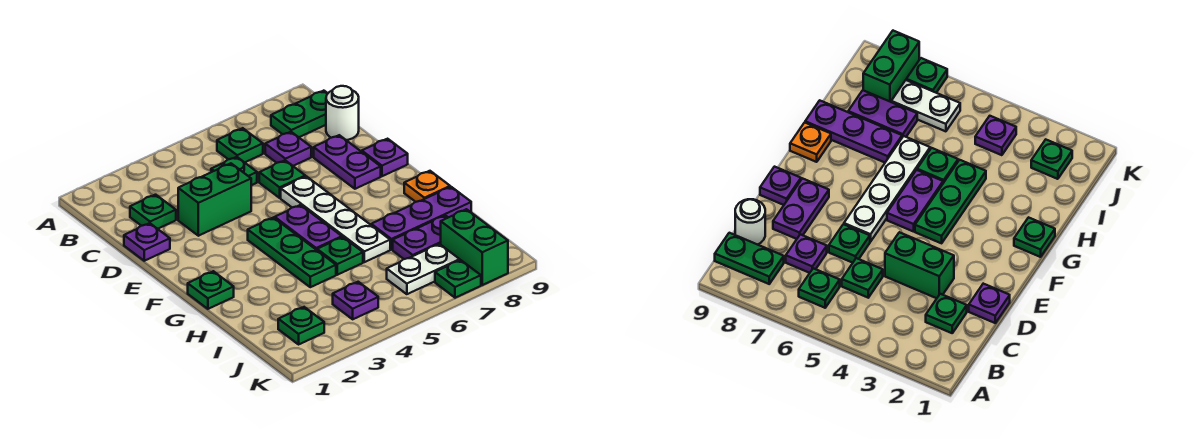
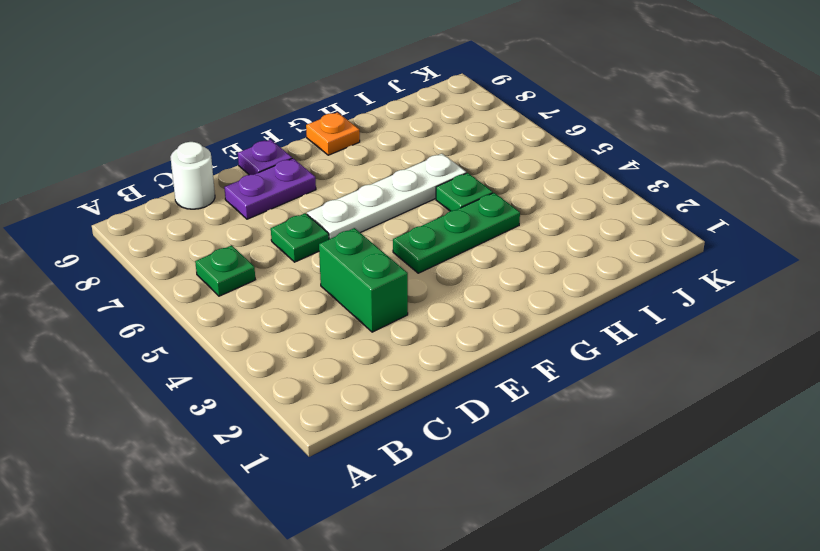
none -> green 1x2 plate [271,91,328,137]
none -> green 1x1 plate [130,195,176,229]
none -> green 1x1 plate [211,157,257,185]

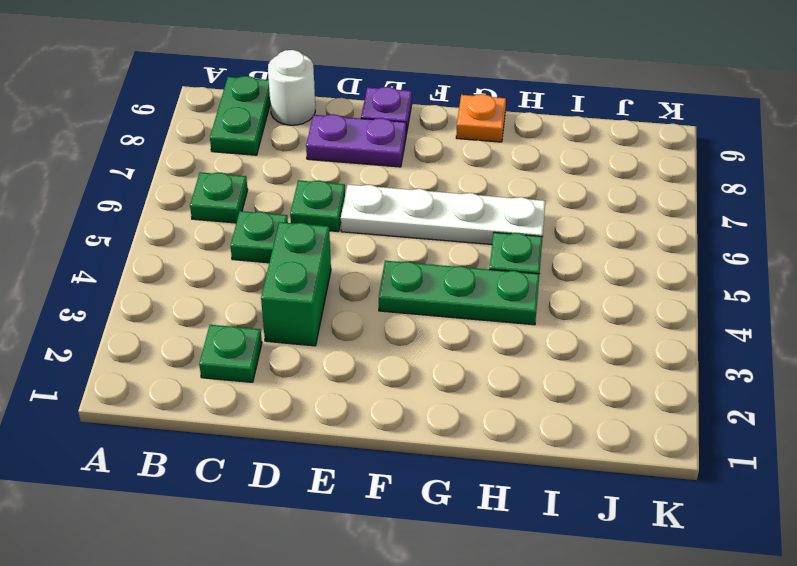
none -> purple 1x1 plate [265,132,311,166]
none -> purple 1x1 plate [124,223,170,261]
none -> purple 1x2 plate [275,205,342,250]

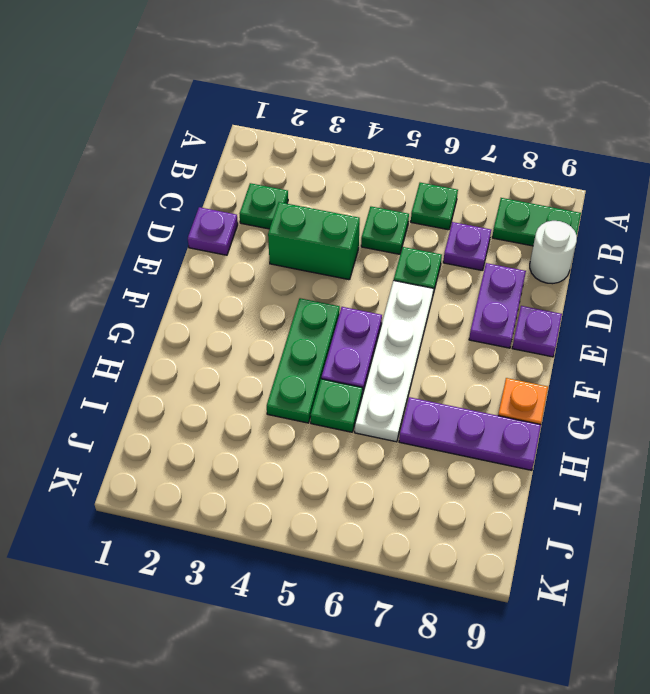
none -> green 1x1 plate [188,271,234,309]
none -> purple 1x2 plate [393,215,448,259]
none -> green 1x1 plate [278,307,324,344]

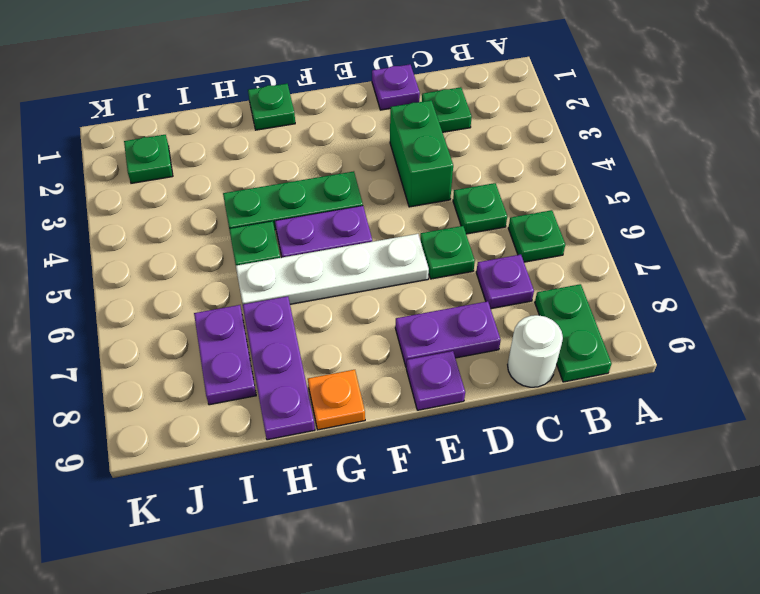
none -> purple 1x1 plate [333,282,378,319]
none -> white 1x2 plate [387,244,460,294]
none -> green 1x2 brick [441,209,508,285]

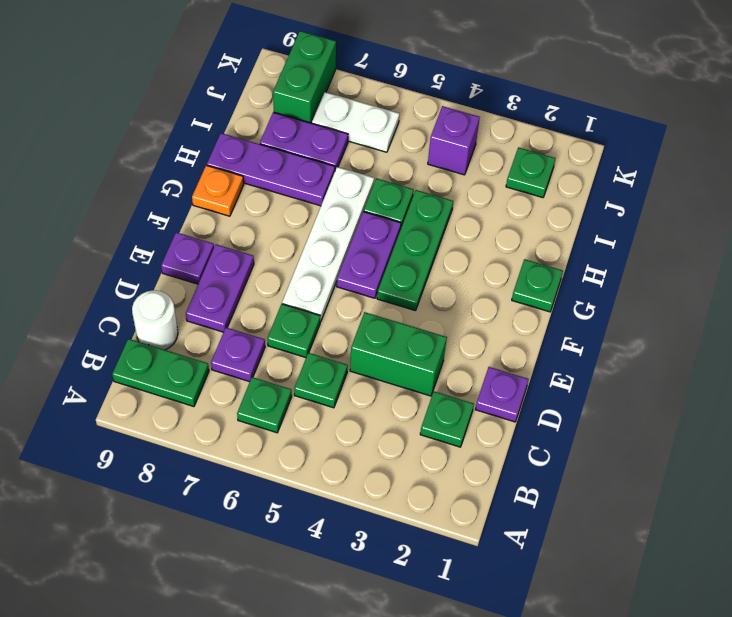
purple 1x1 brick [428,106,480,175] -> purple 1x1 plate [333,282,378,319]
none -> green 1x1 plate [435,260,481,298]

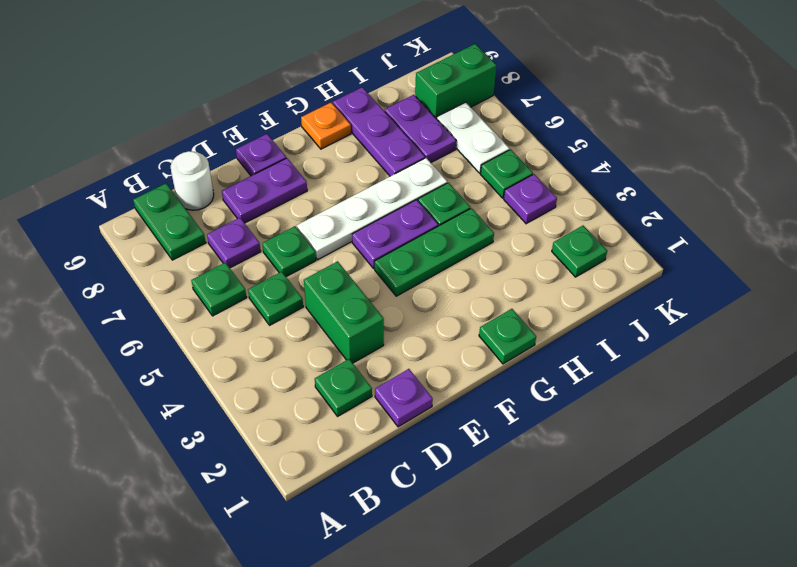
green 1x1 plate [481,149,533,198] -> green 1x1 plate moved to [435,260,481,298]

